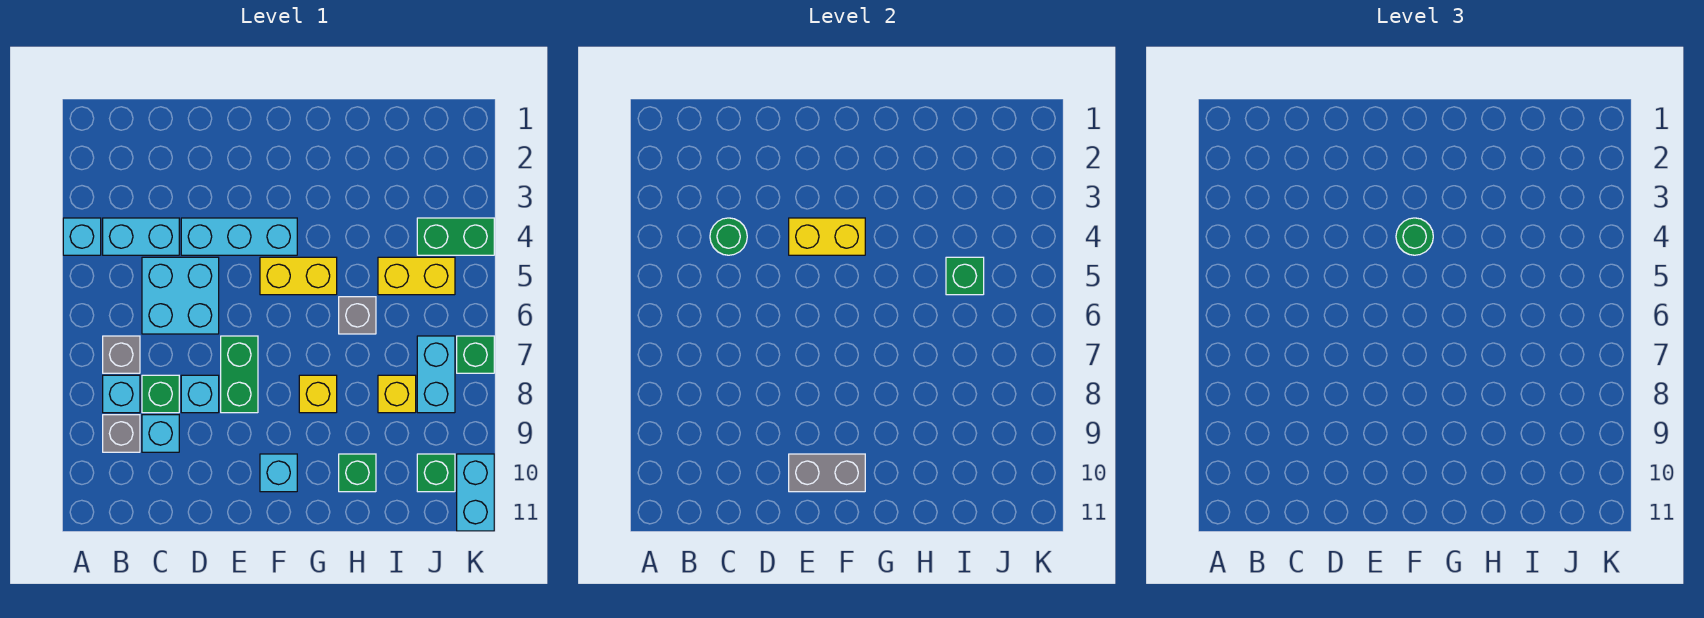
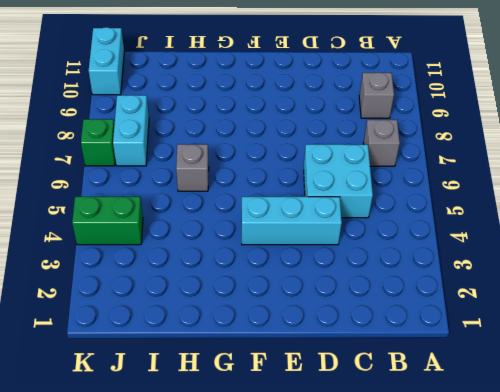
none -> cyan 1x1 brick [63,218,101,255]
none -> cyan 1x2 brick [103,218,179,255]
none -> cyan 1x1 brick [103,375,140,413]

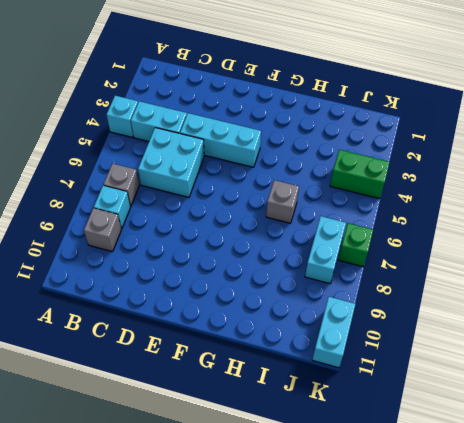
none -> green 1x1 brick [142,375,179,413]
none -> cyan 1x1 brick [142,415,179,452]
none -> cyan 1x1 brick [181,375,219,413]

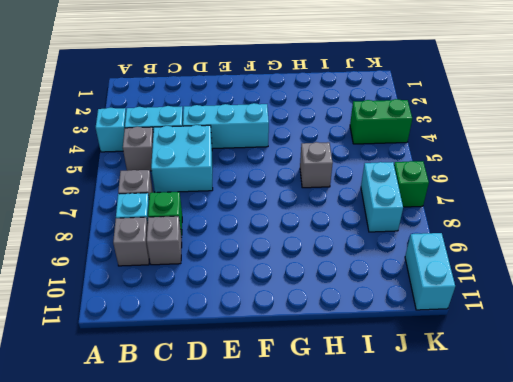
grey 1x1 brick [123,127,153,171] -> none
grey 1x1 brick [147,216,182,265] -> cyan 1x1 brick [142,415,179,452]
none -> cyan 1x1 brick [181,375,219,413]
none -> green 1x2 brick [221,336,258,413]
none -> yellow 1x2 brick [260,257,337,295]

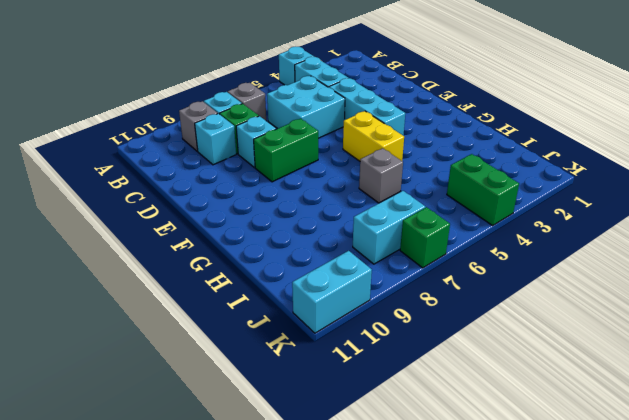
none -> cyan 1x1 brick [260,454,297,492]
none -> yellow 1x1 brick [299,375,337,413]
none -> green 1x1 brick [339,454,376,492]

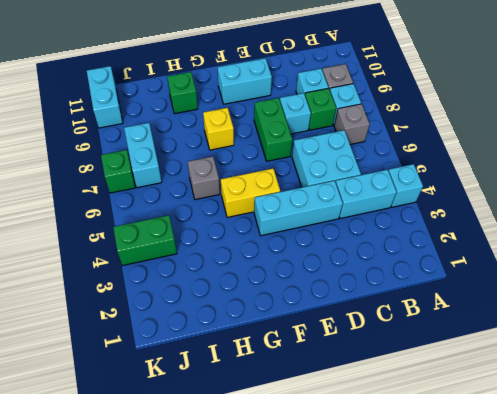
cyan 1x2 brick [218,58,272,104] -> cyan 1x1 brick [260,454,297,492]
none -> yellow 1x2 brick [378,257,455,295]
none -> yellow 1x1 brick [378,375,416,413]
none -> green 1x1 brick [417,454,455,492]

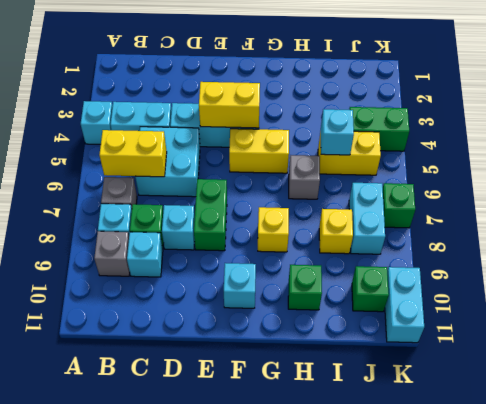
yellow 1x2 brick [99,130,167,177] -> none
cyan 1x1 brick [321,109,354,155] -> green 1x1 brick [946,257,984,295]
none -> green 1x1 round brick [710,218,747,255]
none -> grey 1x2 brick [789,454,865,492]
none -> green 1x1 round brick [1396,218,1433,255]

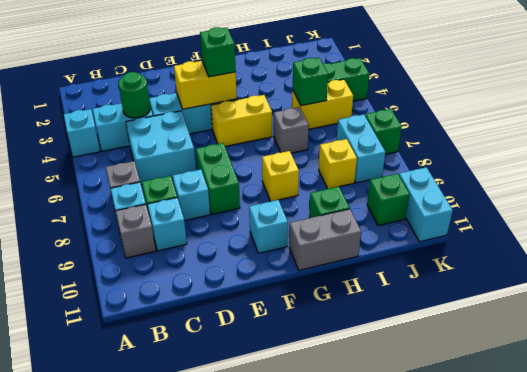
green 1x1 brick [200,27,236,77] -> green 1x1 round brick [1396,218,1433,255]
grey 1x2 brick [289,209,361,270] -> grey 1x2 brick moved to [789,454,865,492]

